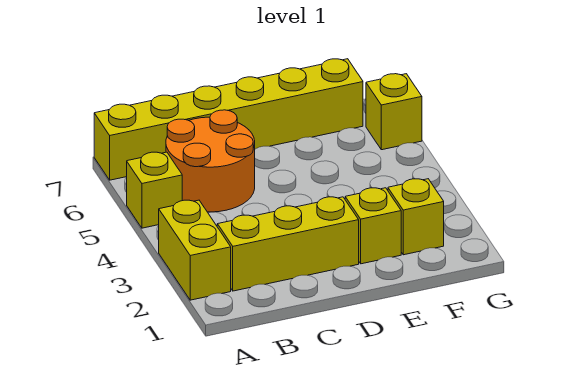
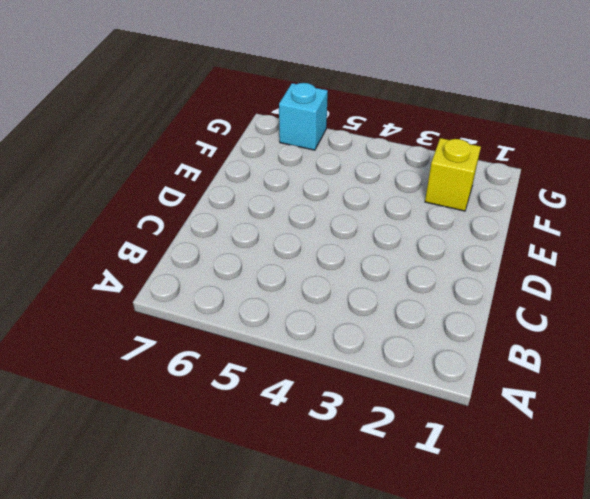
cyan 1x1 brick [279,83,328,150] -> yellow 1x1 brick [366,74,422,150]
none -> yellow 1x2 brick [159,200,231,300]
none -> yellow 1x1 brick [127,152,182,228]

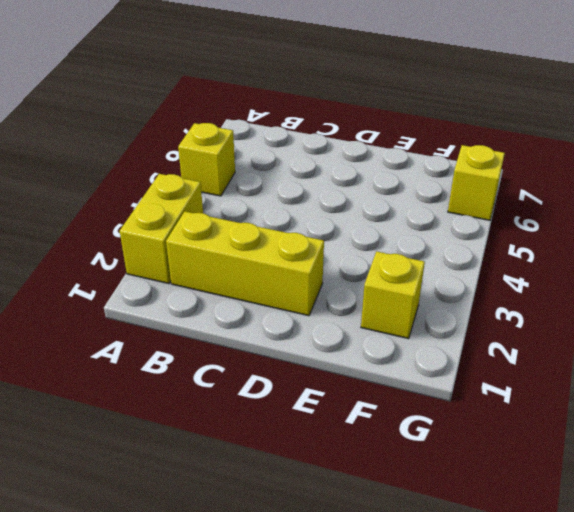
none -> yellow 1x6 brick [94,59,363,180]
none -> orange 2x2 round brick [166,110,255,212]

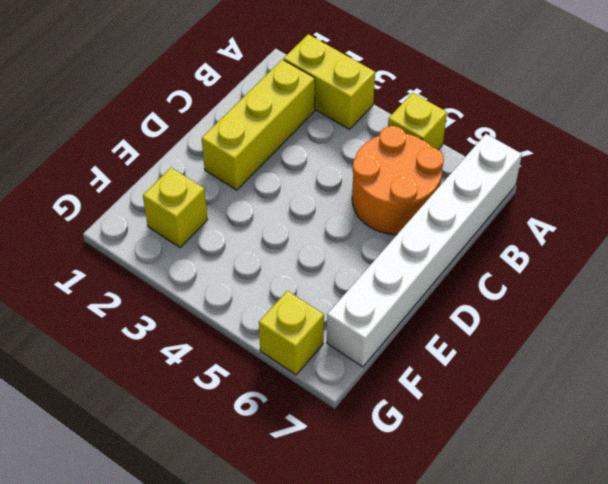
white 1x6 brick [327,134,522,367] -> yellow 1x6 brick [94,59,363,180]
none -> yellow 1x1 brick [345,188,401,264]

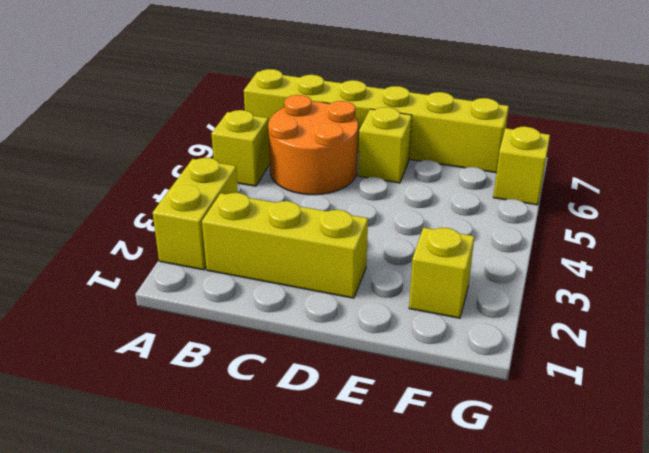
yellow 1x1 brick [358,107,412,183] -> yellow 1x1 brick moved to [345,188,401,264]

